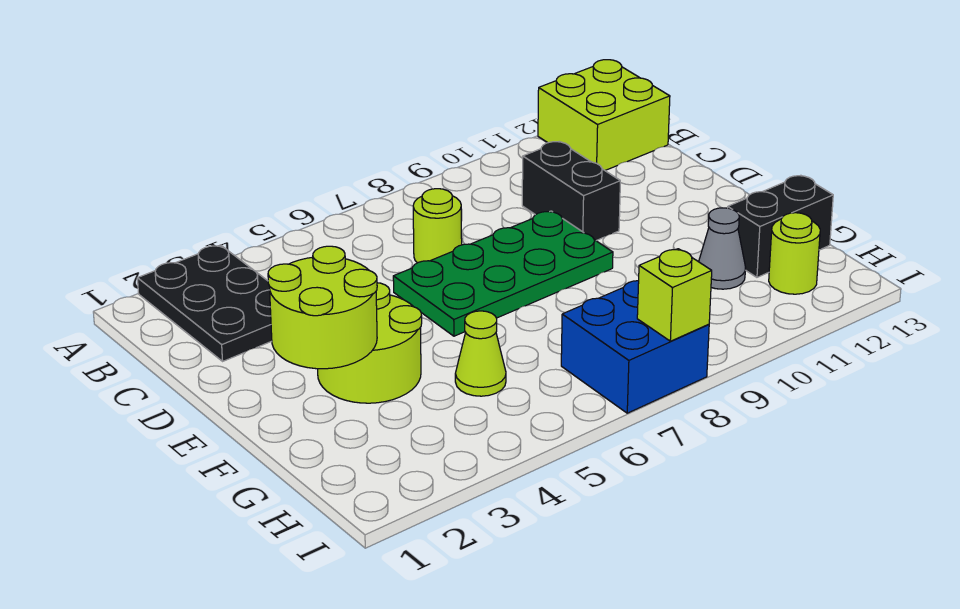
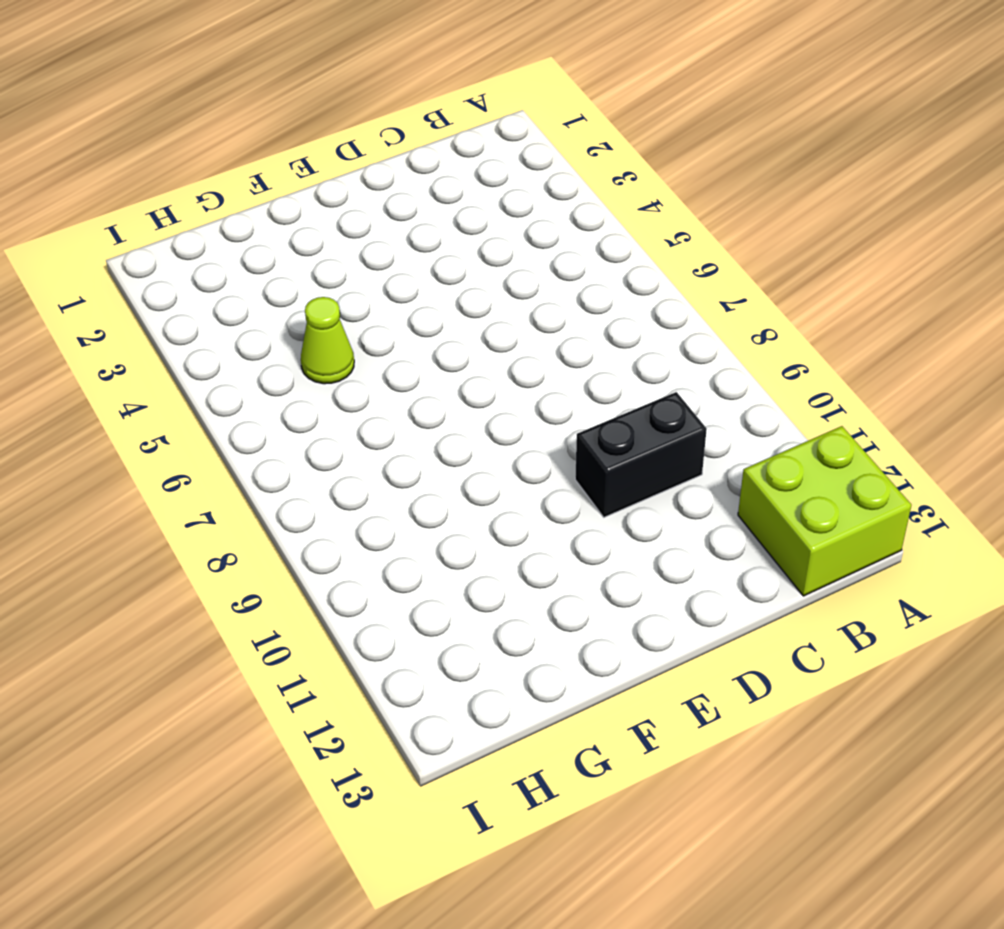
none -> black 2x3 plate [137,245,272,361]
none -> lime 1x1 round brick [413,189,462,263]
none -> green 2x4 plate [393,211,613,336]

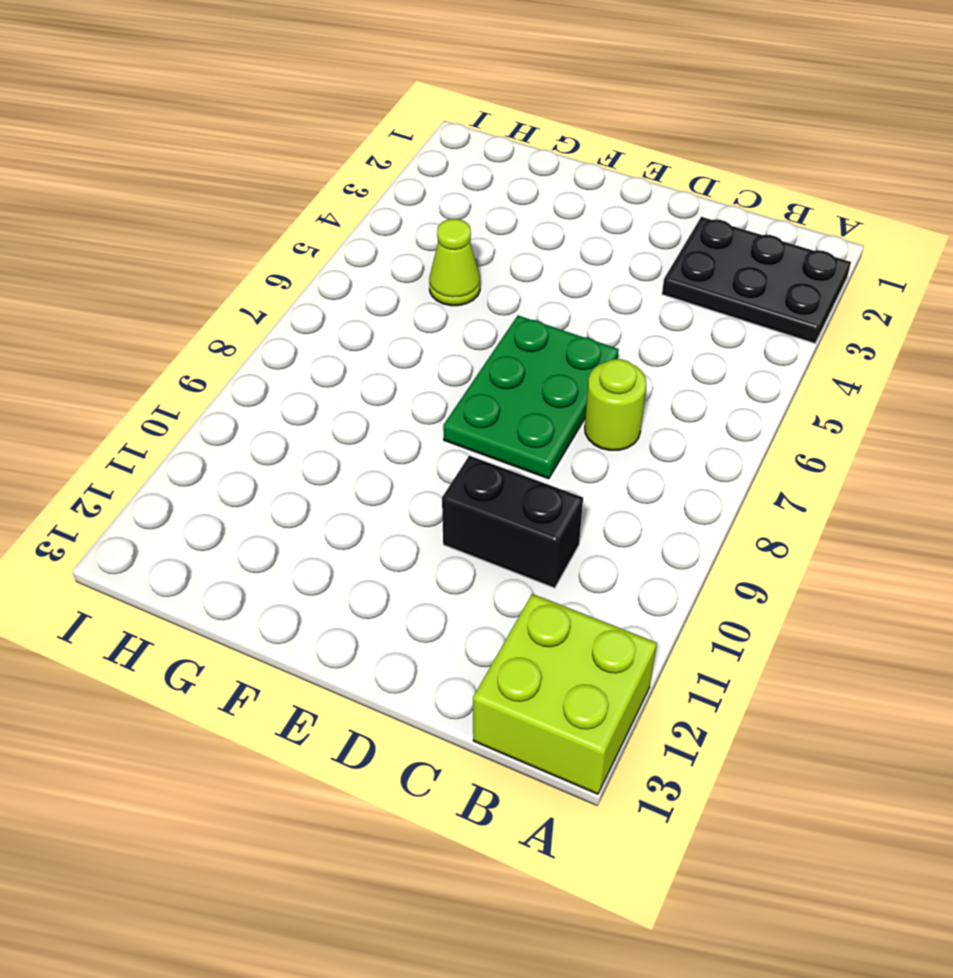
green 2x3 plate [443,316,619,479] -> green 2x4 plate [393,211,613,336]
none -> lime 2x2 round brick [318,283,422,403]
none -> grey 1x1 cone [699,208,746,289]
none -> black 1x2 brick [728,176,833,277]

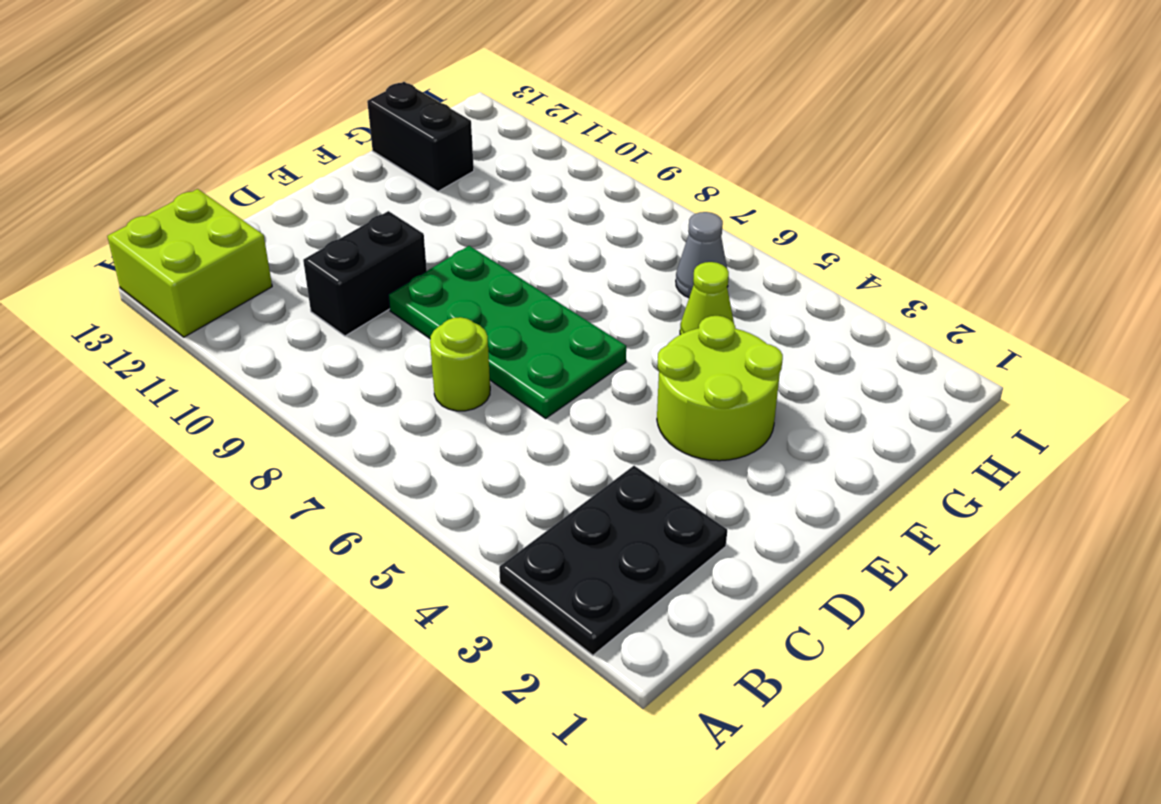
grey 1x1 cone [676,212,728,298] -> grey 1x1 cone moved to [699,208,746,289]
none -> blue 2x2 brick [561,281,709,413]
none -> lime 1x1 round brick [769,213,820,294]
none -> lime 2x2 round brick [268,246,377,369]

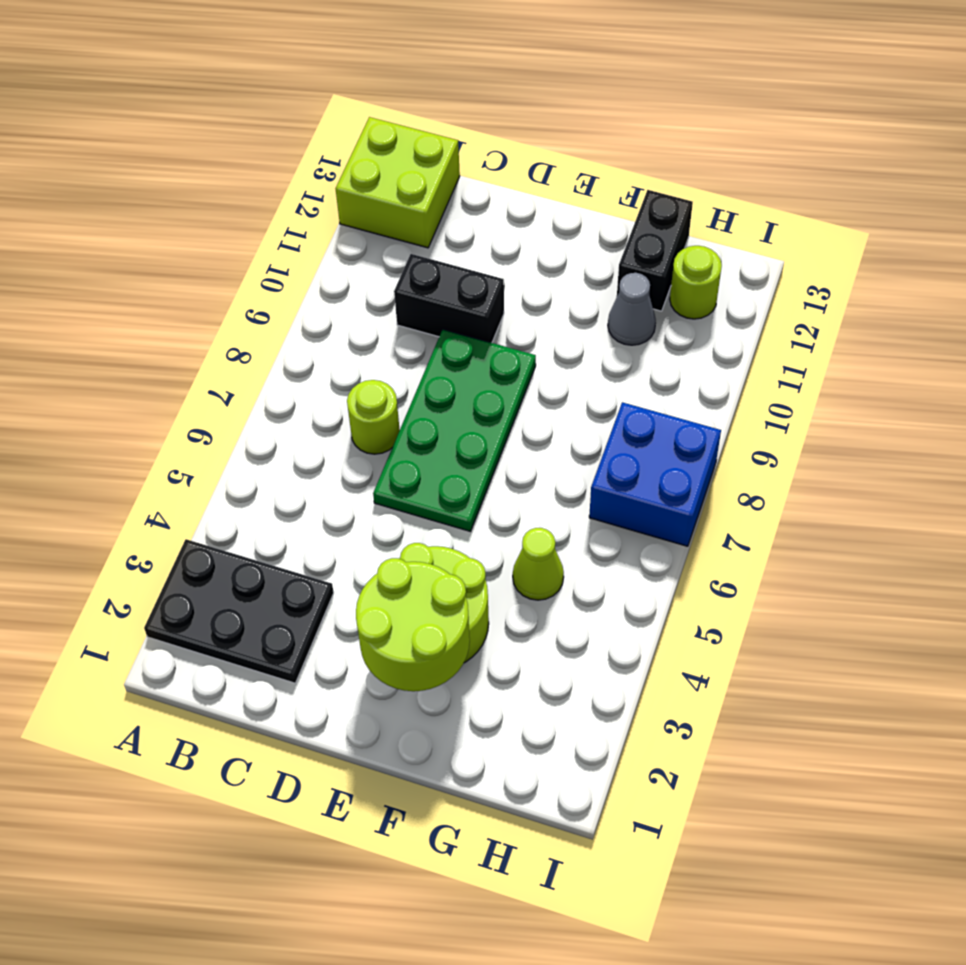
none -> lime 1x1 brick [637,249,712,341]

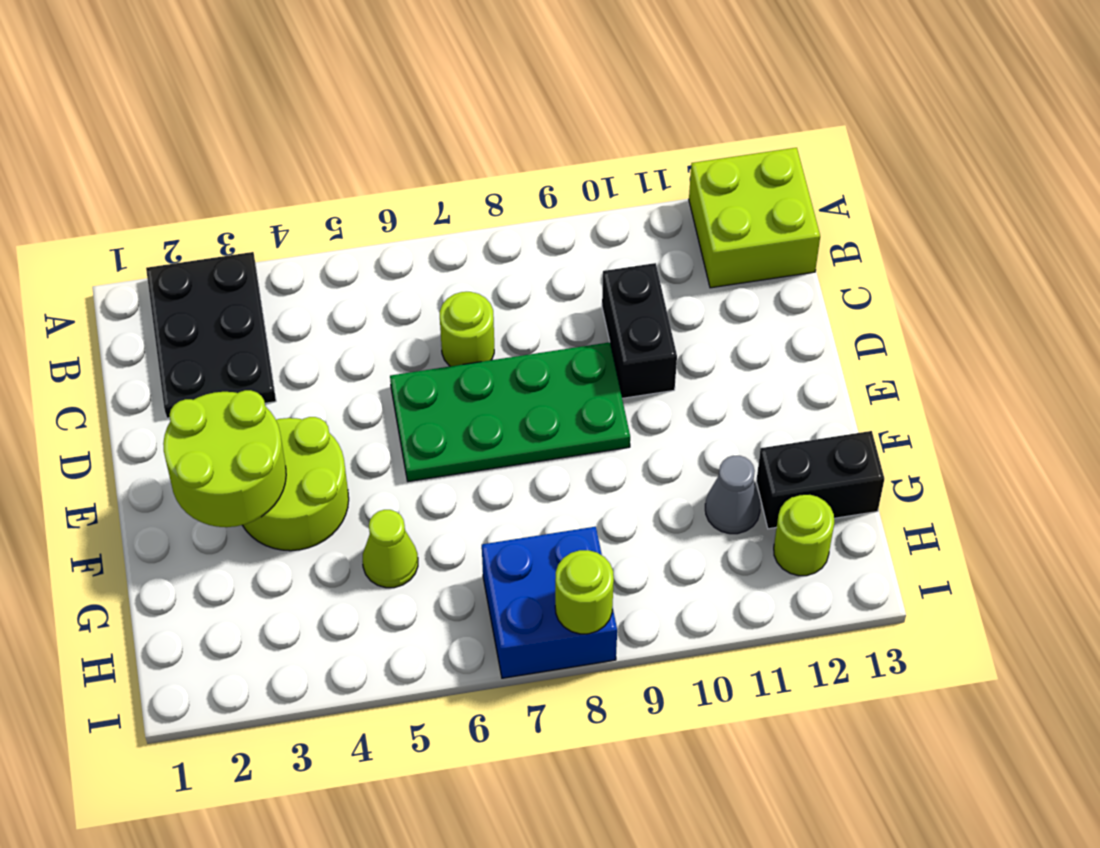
lime 1x1 round brick [555,550,614,634] -> lime 1x1 brick [637,249,712,341]

